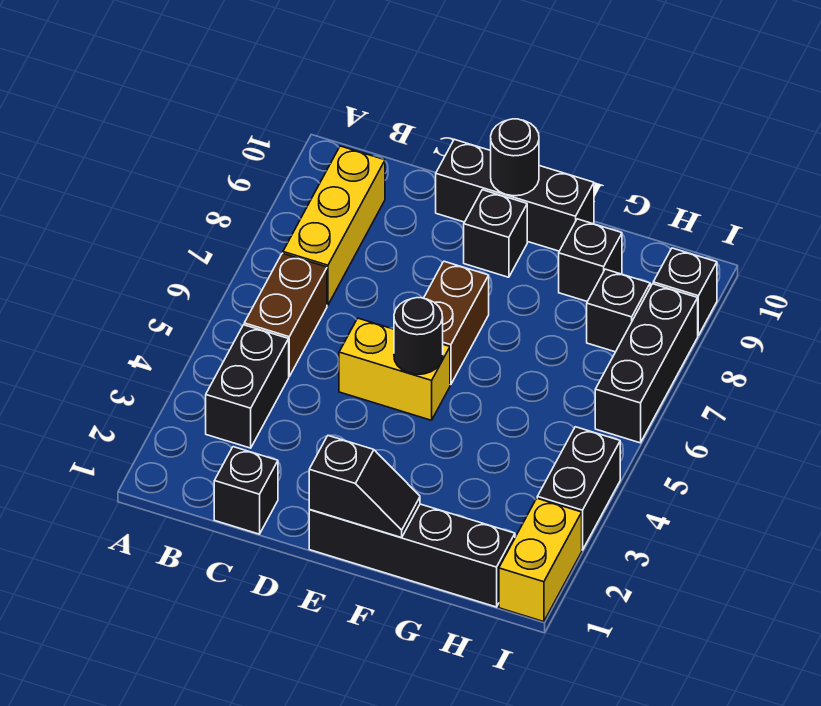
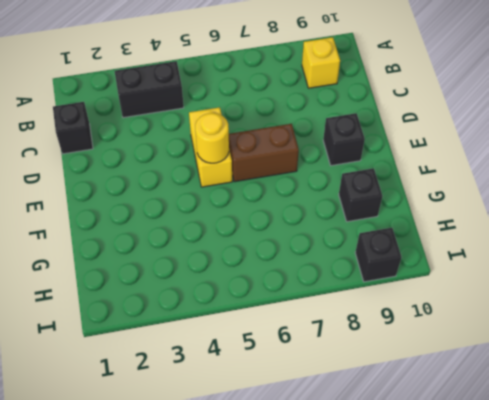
yellow 1x1 brick [302,37,340,88] -> yellow 1x3 brick [283,146,385,305]
yellow 1x1 round brick [195,113,229,163] -> black 1x1 round brick [394,298,443,375]
none -> brown 1x2 brick [244,253,327,376]
none -> black 1x3 brick [436,139,594,251]
none -> black 1x4 brick [309,504,515,607]

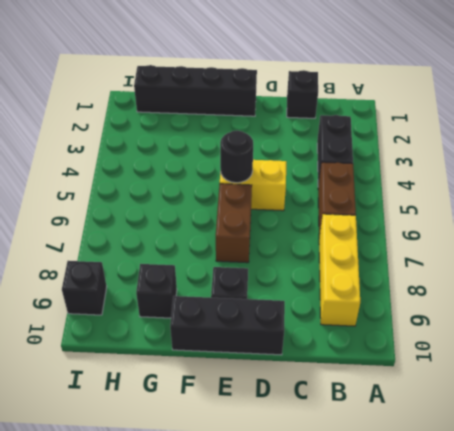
none -> black 1x1 brick [587,269,650,352]
none -> yellow 1x2 brick [499,498,582,622]
none -> black 1x2 brick [537,427,620,550]

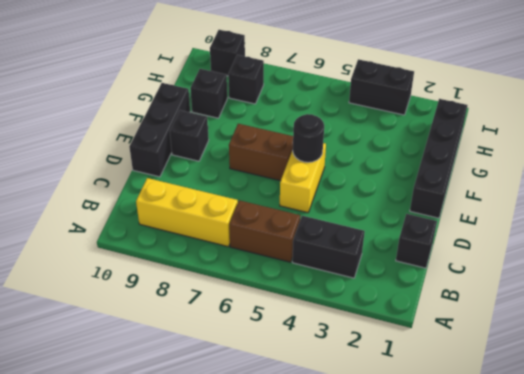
none -> yellow 1x2 brick [499,498,582,622]
none -> black 1x3 brick [595,284,698,443]
none -> black 1x2 slope [309,436,420,538]

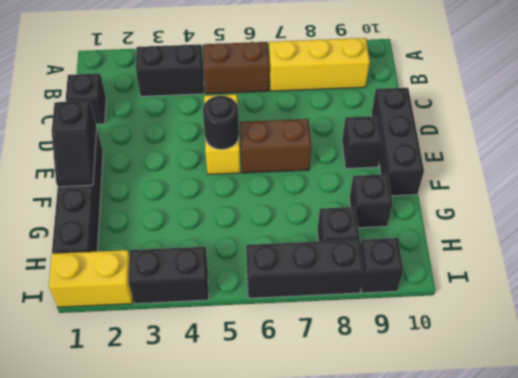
none -> black 1x1 round brick [491,119,539,196]

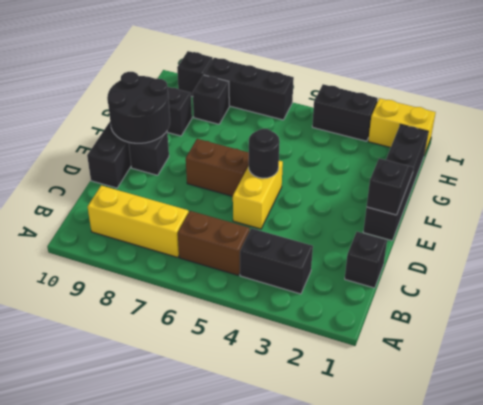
black 2x2 round brick [107,72,170,143] -> black 1x1 round brick [491,119,539,196]

